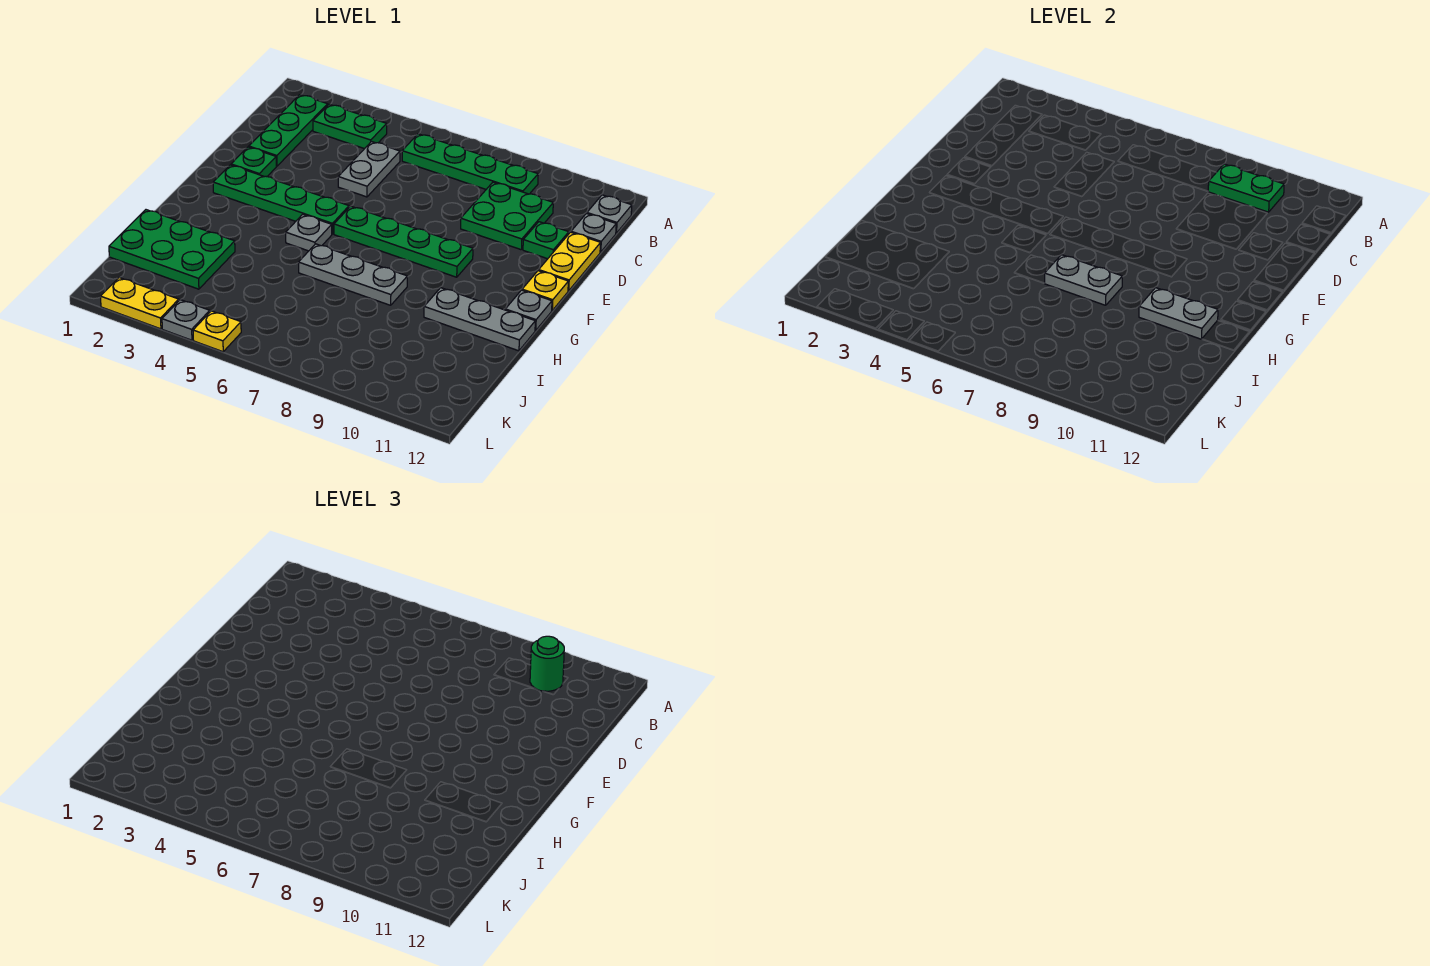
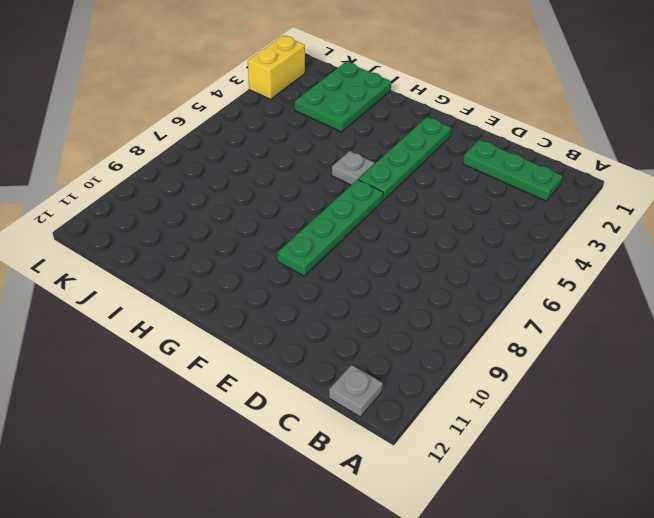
yellow 1x2 brick [248,36,305,99] -> yellow 1x2 plate [100,278,179,329]
none -> green 1x2 plate [313,104,387,149]
none -> green 1x4 plate [402,134,538,194]
none -> grey 1x2 plate [338,142,400,197]

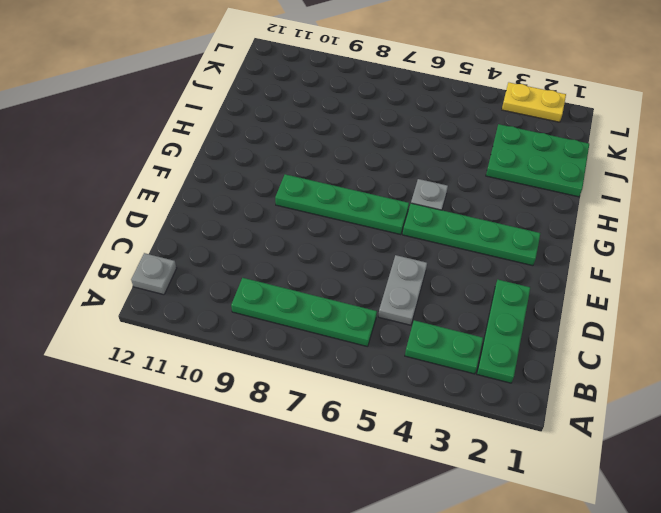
none -> green 2x2 plate [461,182,553,250]
none -> grey 1x1 plate [571,213,616,252]
none -> green 1x1 plate [523,222,569,259]

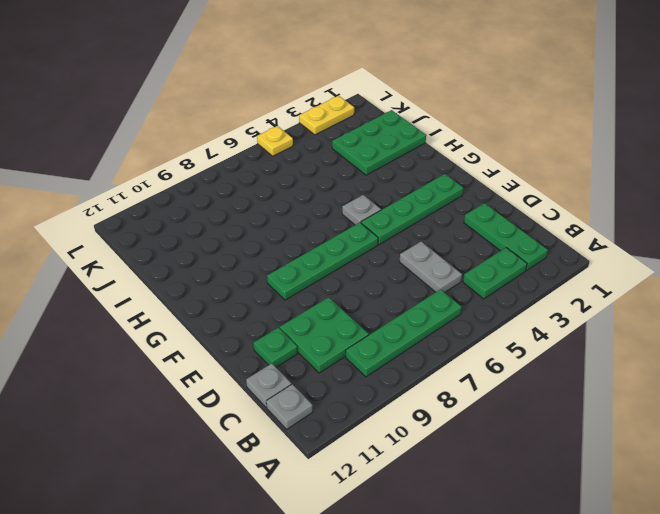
none -> yellow 1x2 plate [539,232,601,291]
none -> green 1x1 plate [231,147,276,177]
none -> yellow 1x1 plate [522,271,568,310]

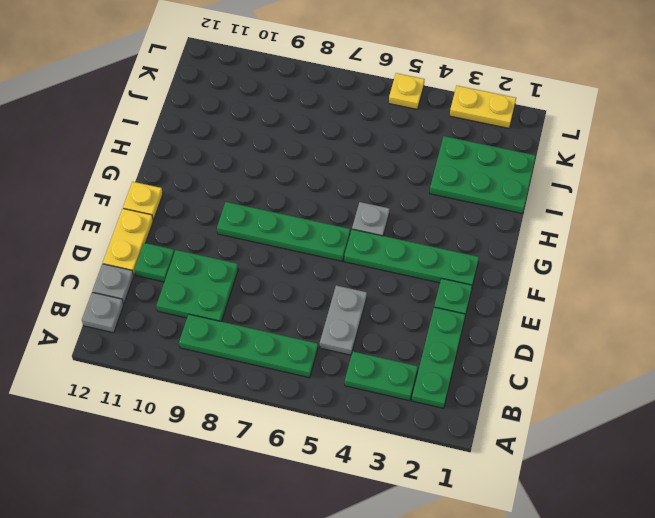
none -> grey 1x1 plate [505,290,552,330]
none -> grey 1x3 plate [298,244,407,305]
none -> grey 1x3 plate [424,288,535,351]

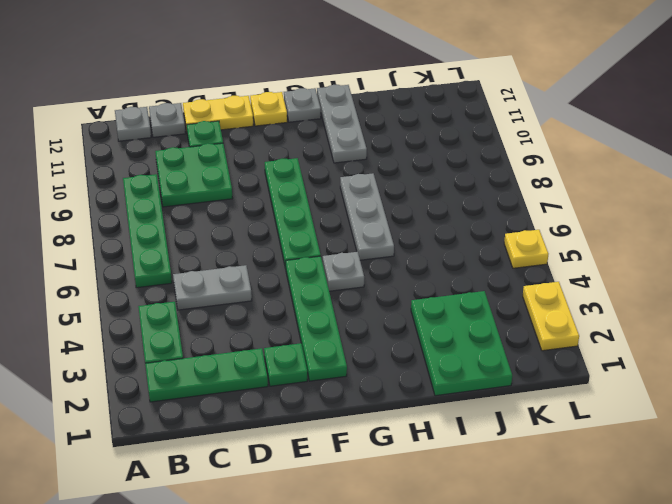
none -> grey 1x1 plate [162,300,210,340]
none -> green 1x2 plate [1208,164,1284,212]
none -> grey 1x2 plate [1045,255,1122,305]

